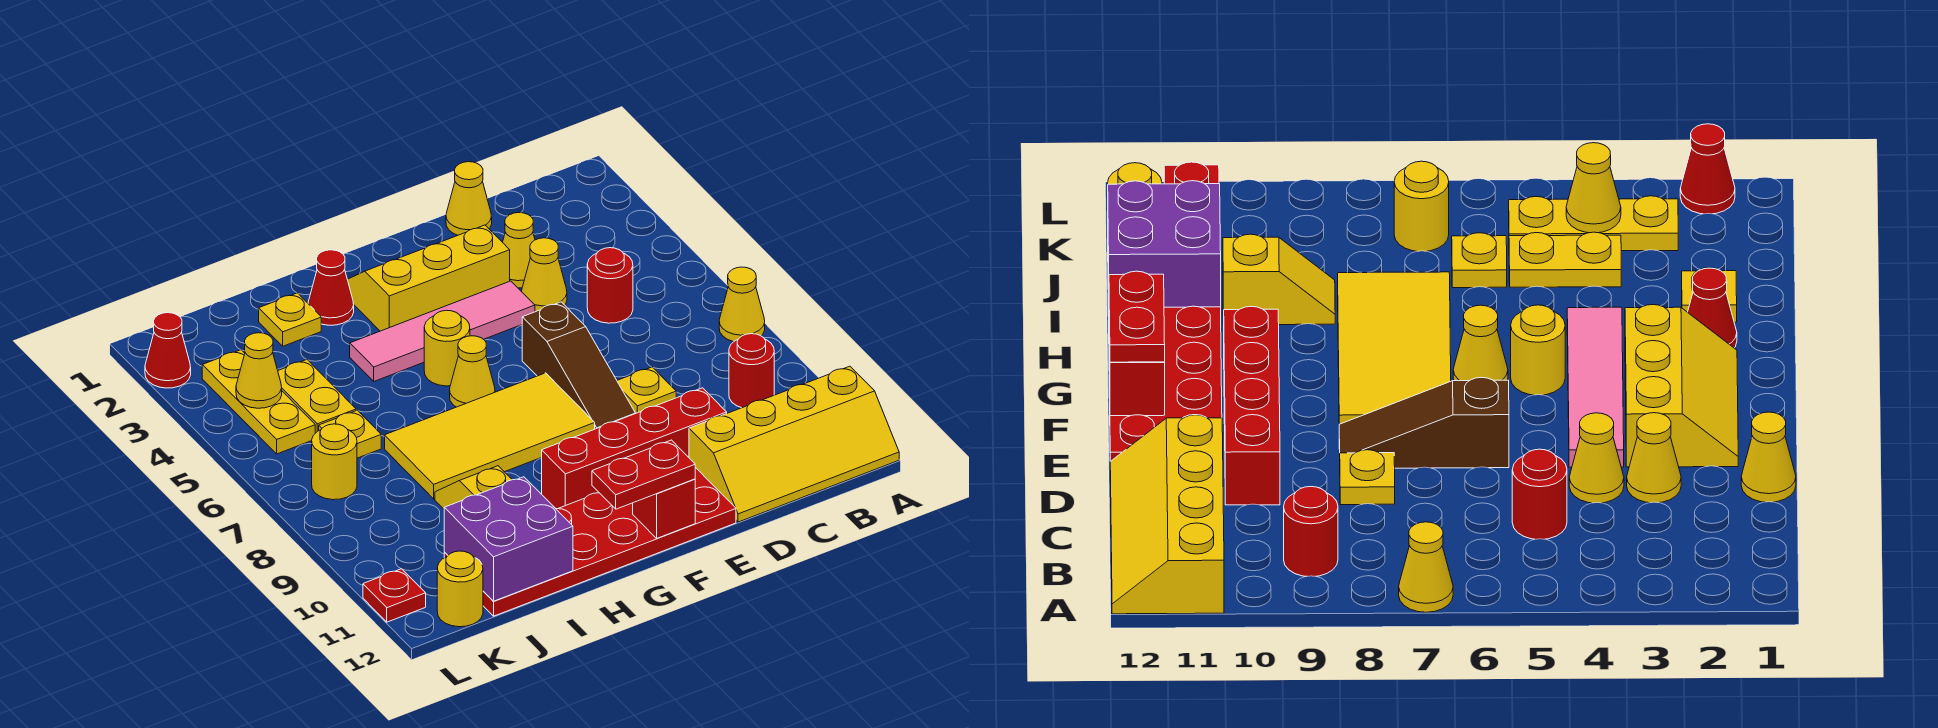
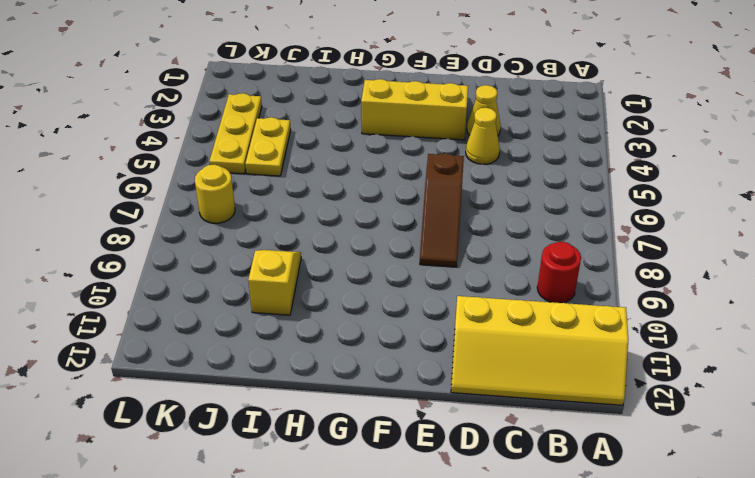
none -> yellow 1x1 cone [719,267,765,342]
none -> red 1x1 round brick [587,248,633,323]
none -> yellow 1x1 cone [446,162,492,235]
none -> yellow 1x1 plate [617,367,676,413]

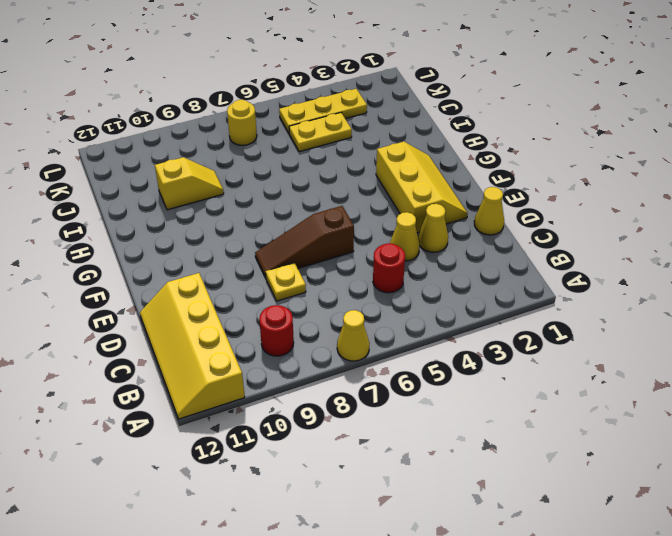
none -> red 1x4 brick [542,388,727,509]
none -> pink 1x4 tile [350,281,535,381]
none -> red 2x6 plate [444,467,736,616]
none -> yellow 2x4 tile [385,373,595,499]

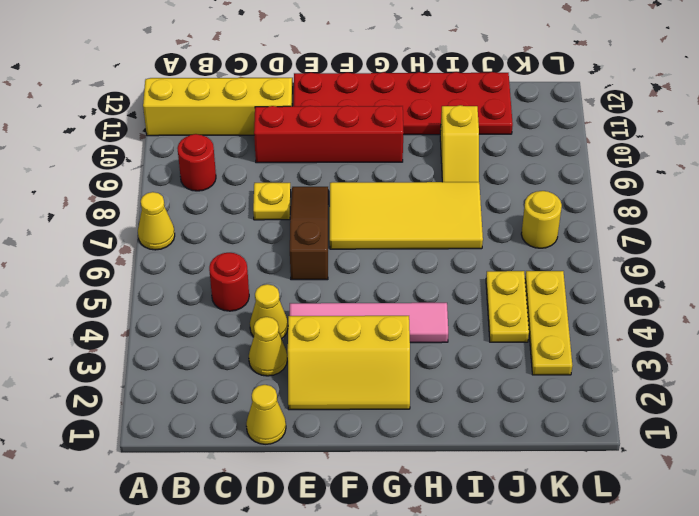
none -> yellow 1x1 round brick [424,310,470,386]
none -> yellow 1x1 cone [450,336,495,407]
none -> red 1x1 cone [308,250,354,325]
none -> yellow 1x1 plate [259,293,321,346]

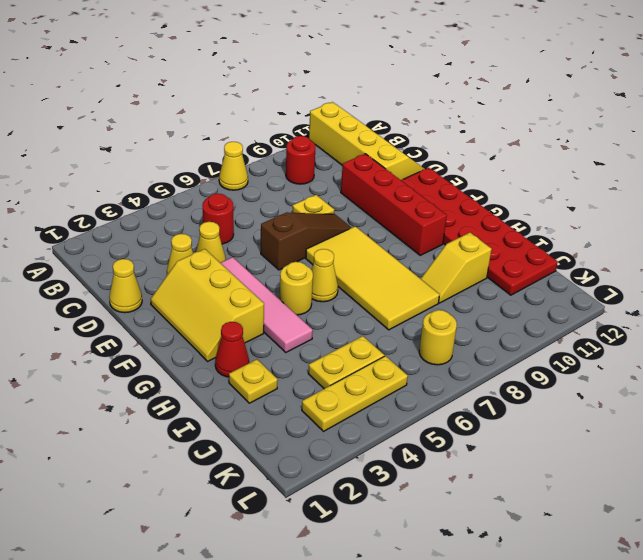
none -> yellow 1x1 plate [319,410,381,458]
none -> yellow 1x1 round brick [437,551,483,627]
none -> red 1x1 cone [145,313,191,388]
none -> red 1x1 plate [363,569,426,622]

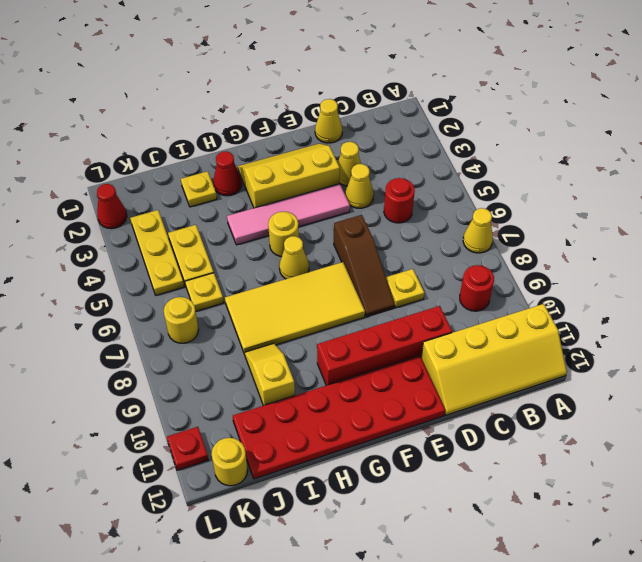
none -> red 1x1 brick [633,479,695,538]
none -> purple 2x2 brick [444,477,573,601]
none -> yellow 1x1 cone [236,333,282,408]
none -> red 1x2 plate [592,440,695,509]

